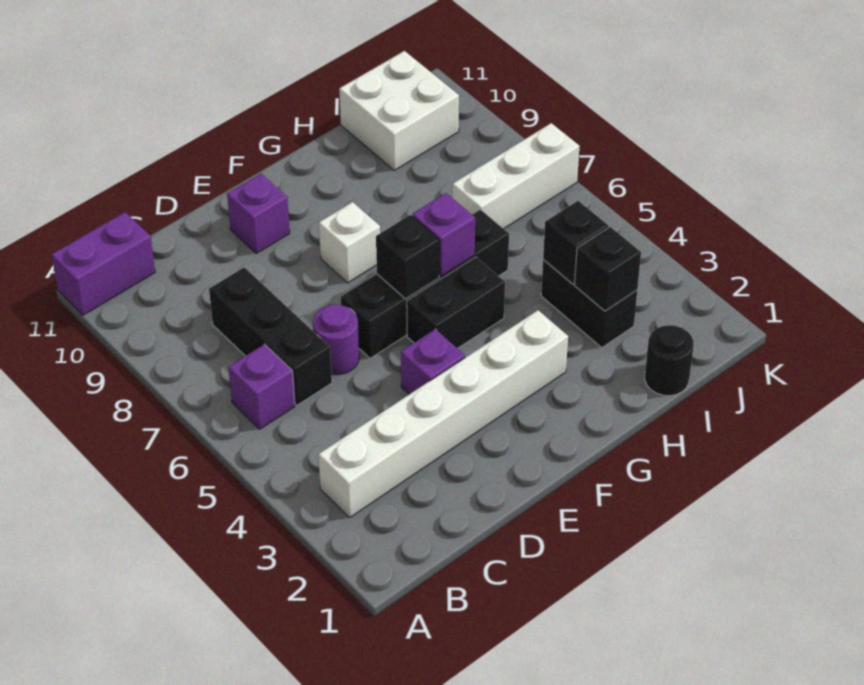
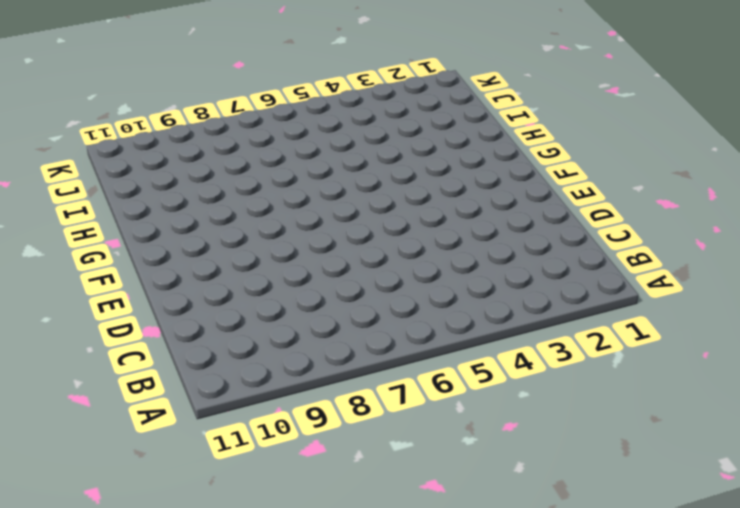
none -> purple 1x2 brick [52,212,155,315]
none -> white 1x6 brick [318,310,568,517]
none -> purple 1x1 brick [228,344,295,429]

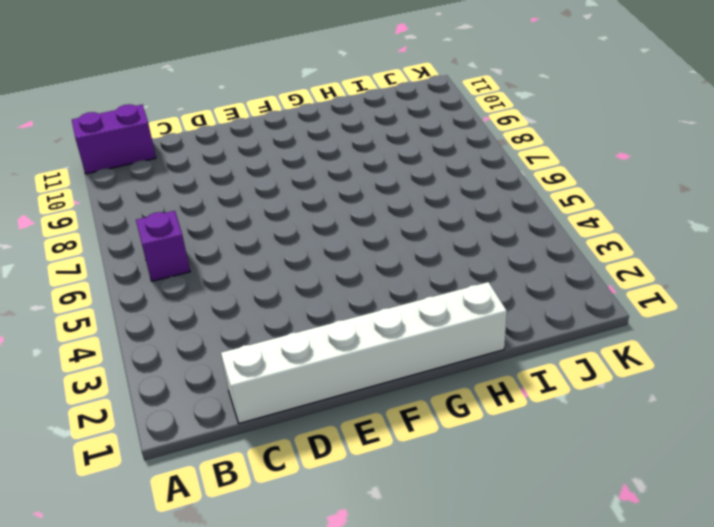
white 1x6 brick [221,282,507,423] -> white 1x6 brick moved to [318,310,568,517]
none -> black 1x3 brick [209,267,332,405]
none -> purple 1x1 round brick [313,305,359,375]
none -> purple 1x1 brick [401,329,465,394]

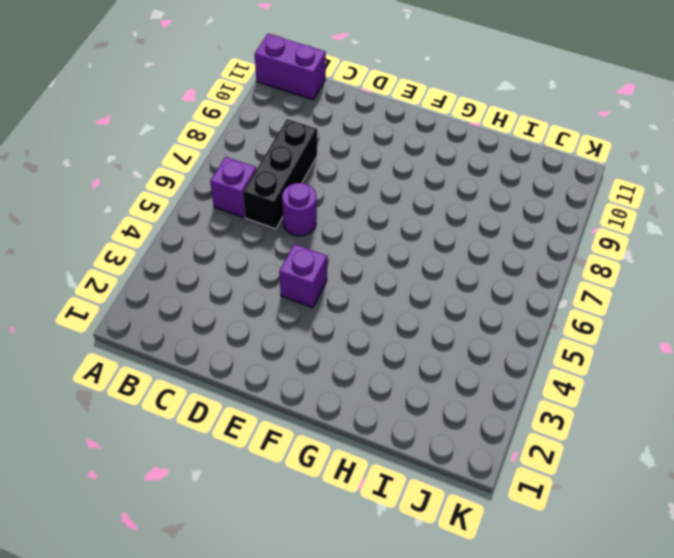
none -> white 1x6 brick [318,310,568,517]
none -> black 1x4 brick [341,209,509,358]
none -> purple 1x1 brick [227,174,290,253]

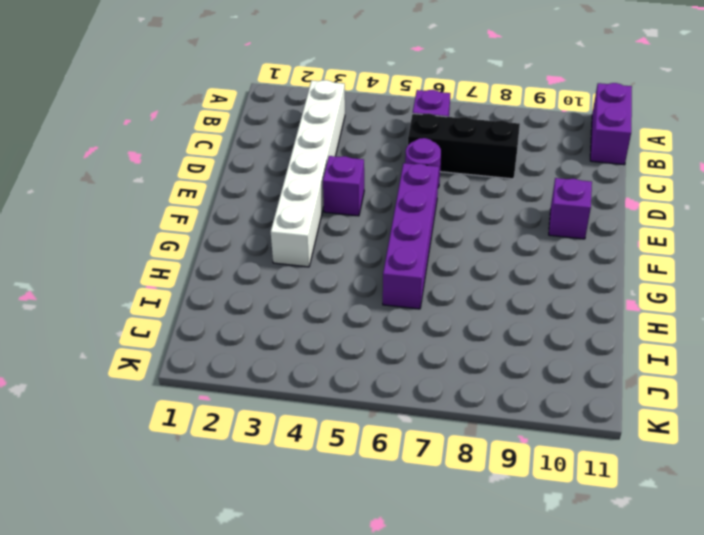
purple 1x4 brick [383,163,439,309] -> black 1x4 brick [341,209,509,358]
none -> black 1x2 brick [407,257,505,349]
none -> white 1x1 brick [319,202,380,283]
none -> black 1x1 round brick [645,325,694,396]

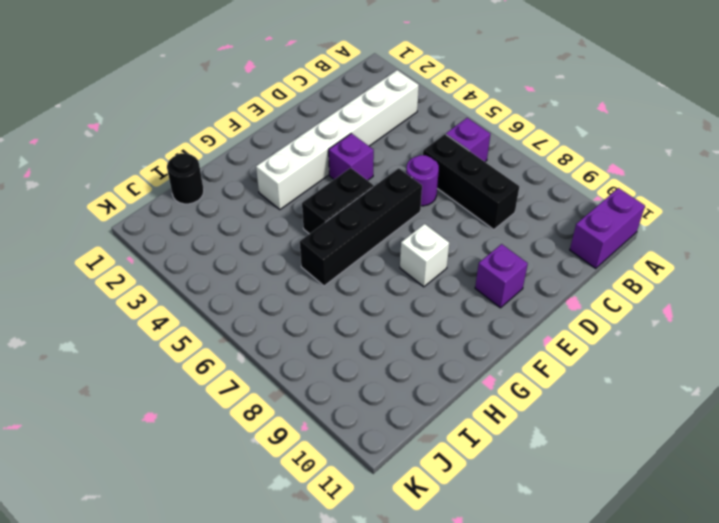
none -> black 1x2 brick [541,260,637,348]
none -> white 1x3 brick [452,123,579,229]
none -> white 2x2 brick [339,51,459,170]

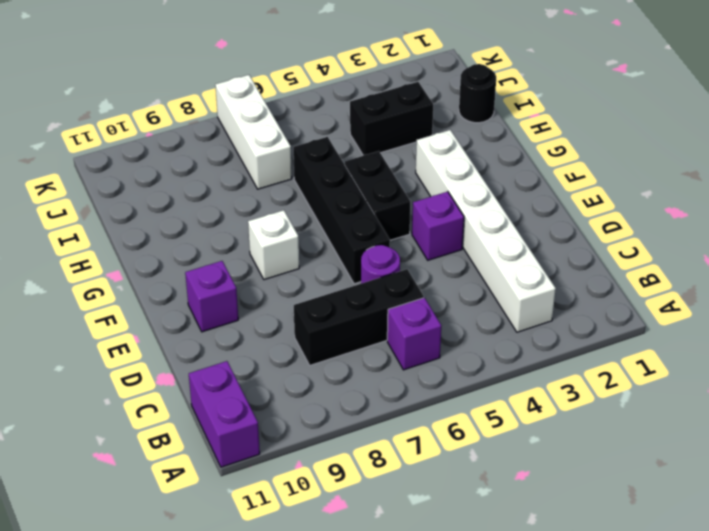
none -> white 2x2 brick [339,51,459,170]
none -> black 1x1 brick [376,215,440,299]
none -> purple 1x1 brick [412,193,475,276]

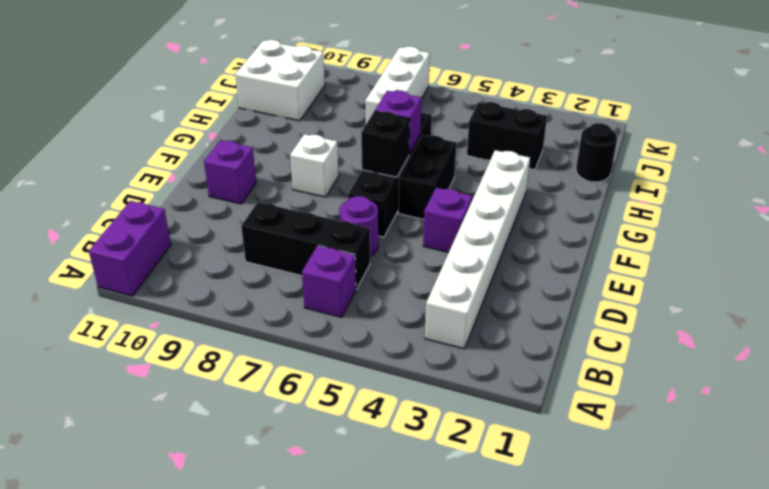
none -> black 1x1 brick [574,227,641,311]
none -> black 1x1 brick [543,201,609,284]

